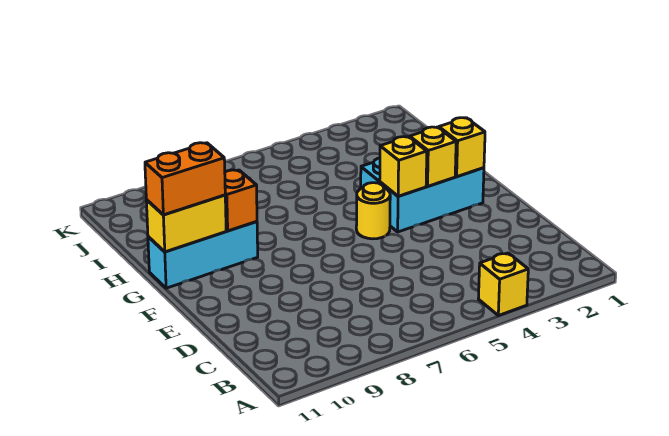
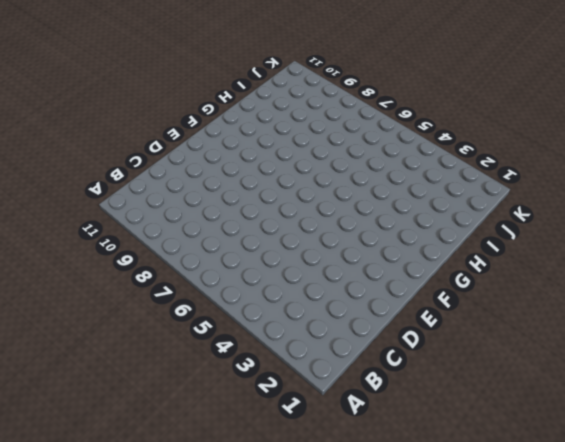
none -> yellow 1x1 brick [478,253,528,316]
none -> cyan 2x3 brick [361,158,484,232]

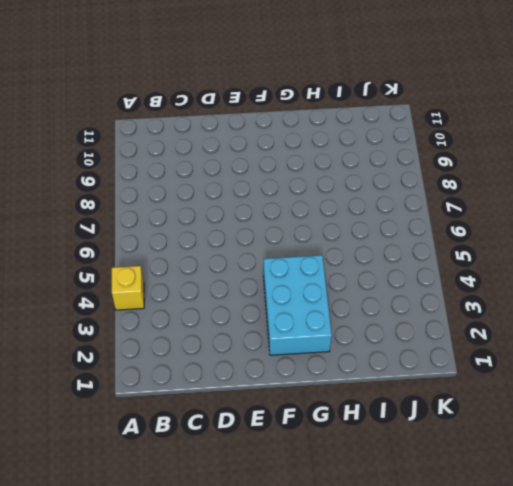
none -> yellow 1x1 round brick [356,183,390,239]
none -> cyan 1x3 brick [148,221,258,288]

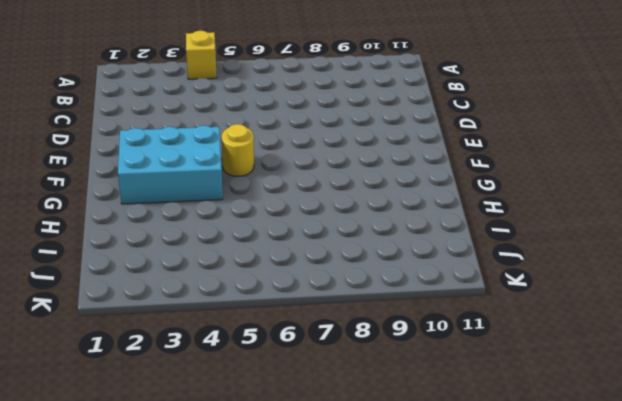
none -> cyan 1x3 brick [148,221,258,288]
none -> yellow 1x1 brick [439,118,485,177]

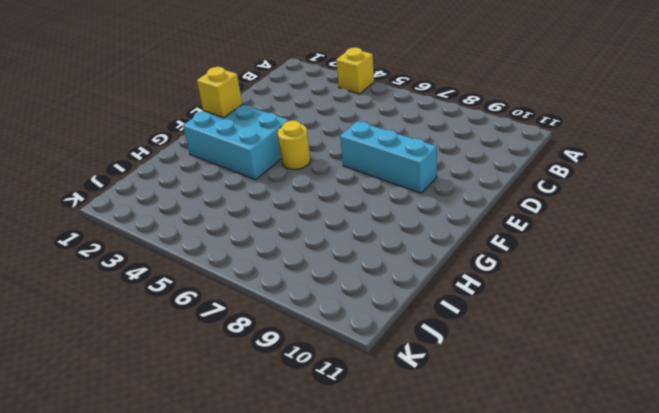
cyan 1x3 brick [340,121,437,193] -> cyan 1x3 brick moved to [148,221,258,288]
none -> yellow 1x1 brick [410,127,456,186]
none -> yellow 1x1 brick [380,137,427,196]

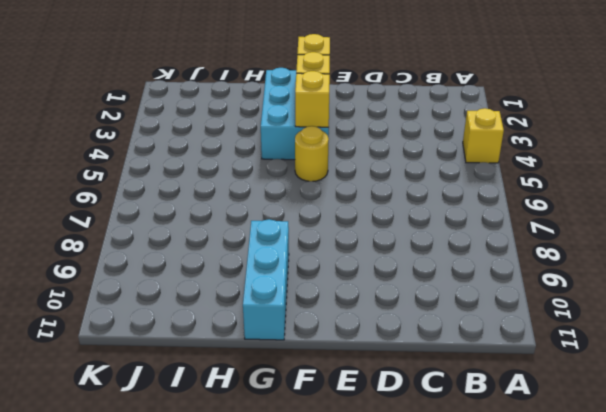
none -> orange 1x1 brick [225,170,257,231]
none -> yellow 1x2 brick [146,195,226,252]

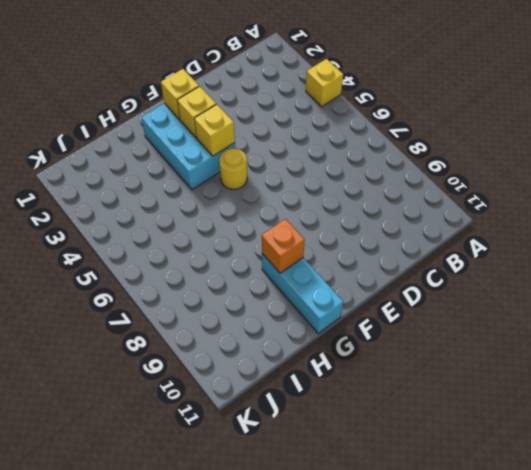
none -> yellow 1x2 brick [146,195,226,252]
none -> orange 1x2 brick [145,143,225,215]

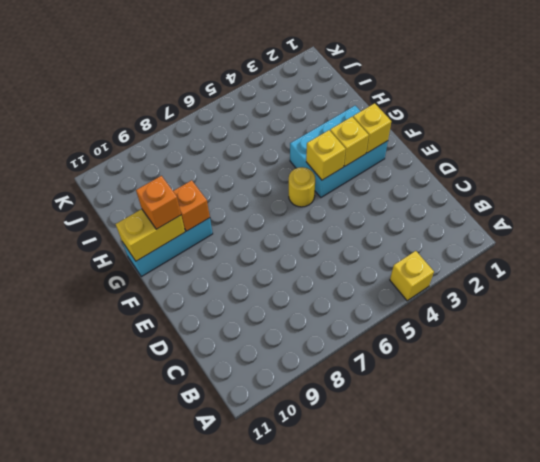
orange 1x1 brick [136,176,181,229] -> orange 1x2 brick [145,143,225,215]

